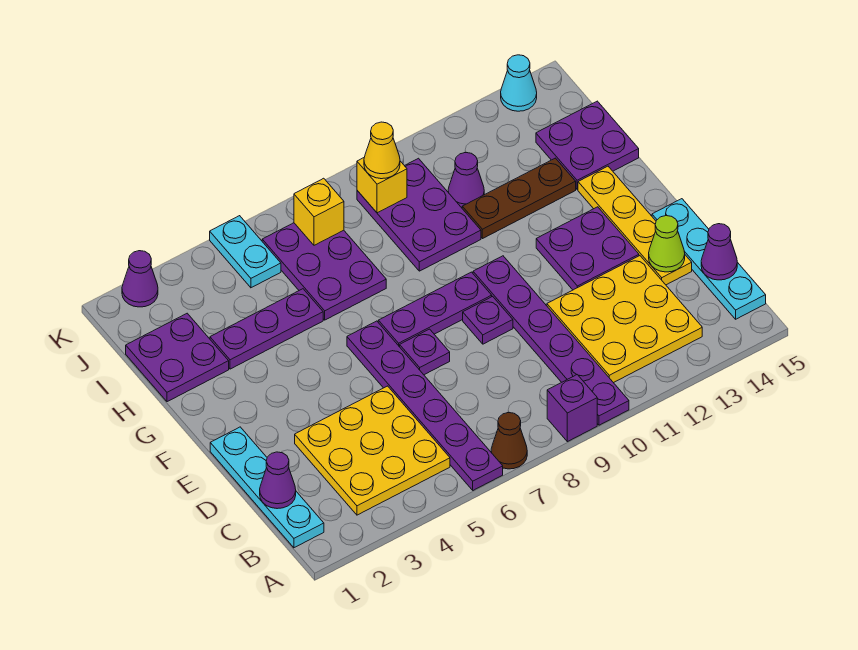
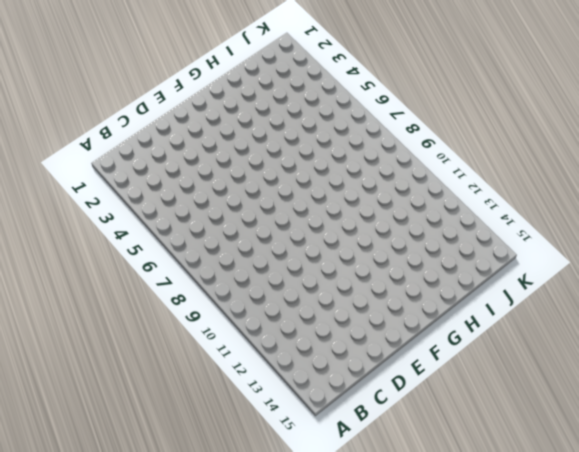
none -> purple 1x6 plate [347,321,503,490]
none -> brown 1x1 cone [491,412,527,469]
none -> purple 1x1 brick [547,375,597,442]

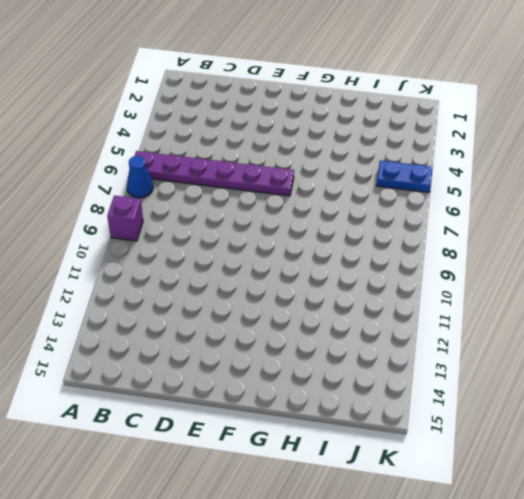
blue 1x1 cone [127,156,153,198] -> brown 1x1 cone [491,412,527,469]
blue 1x2 plate [376,161,433,193] -> cyan 1x2 plate [210,216,281,288]
none -> purple 1x6 plate [473,256,629,425]
none -> cyan 1x4 plate [210,427,324,548]
none -> yellow 3x3 plate [295,386,450,515]

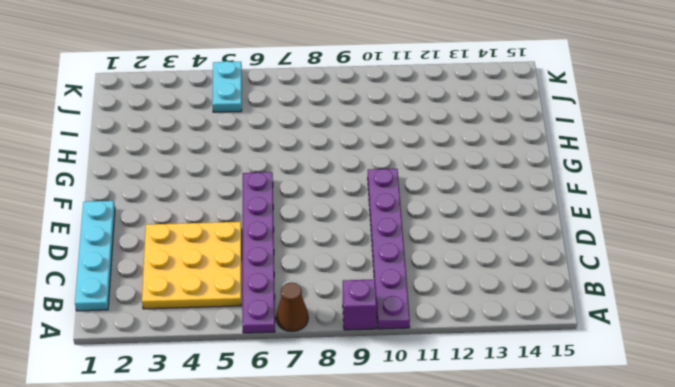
none -> yellow 3x3 plate [547,256,702,383]
none -> cyan 1x4 plate [652,199,766,319]
none -> yellow 1x4 plate [578,166,692,285]

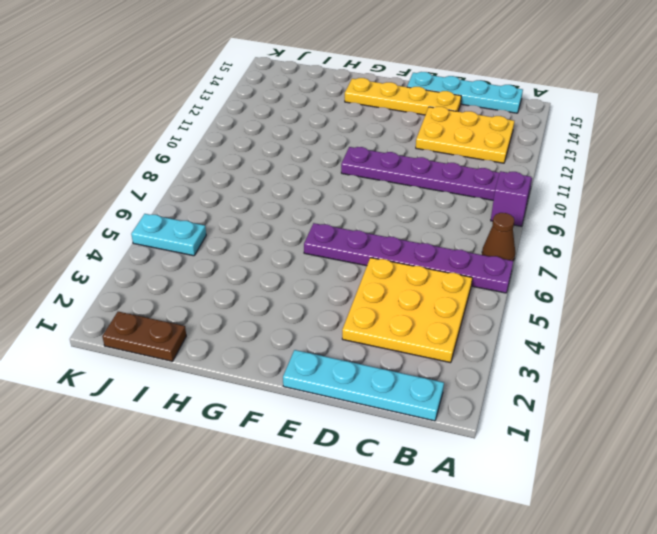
yellow 2x3 plate [416,107,514,163] -> yellow 3x3 plate [547,256,702,383]
brown 1x2 plate [102,312,186,361] -> purple 2x2 plate [126,313,229,402]
none -> purple 1x1 plate [400,329,450,375]
none -> purple 1x1 plate [463,296,513,344]
none -> purple 2x2 plate [536,207,639,290]

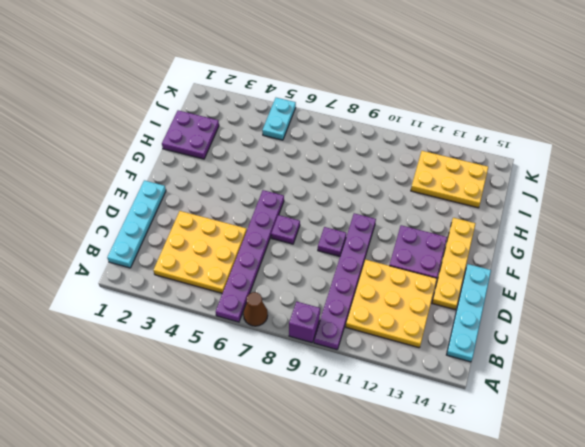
yellow 2x3 plate [411,151,488,208] -> purple 2x2 plate [536,101,639,190]
none -> purple 1x3 plate [378,272,492,347]
none -> purple 1x3 plate [210,289,323,369]
none -> purple 2x3 plate [262,223,386,320]

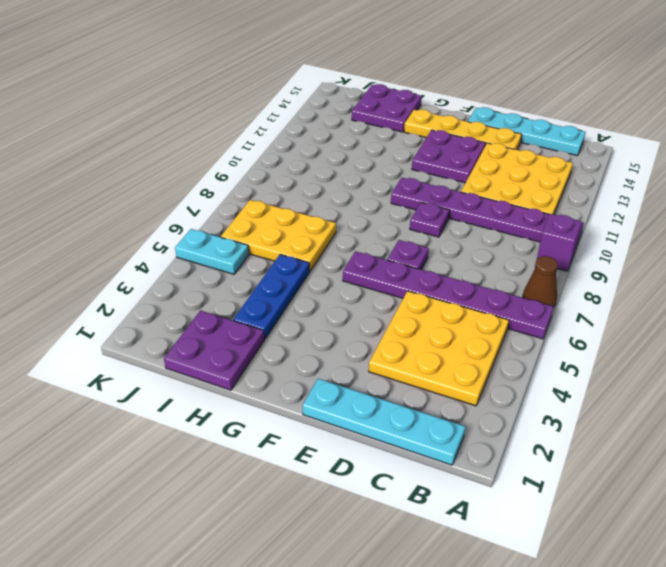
blue 1x3 plate [233,254,309,339] -> purple 1x3 plate [210,289,323,369]
yellow 2x3 plate [221,200,336,271] -> purple 2x3 plate [262,223,386,320]
none -> purple 1x3 plate [378,272,492,347]
none -> purple 2x3 plate [357,158,481,271]
none -> brown 1x3 plate [462,158,576,239]

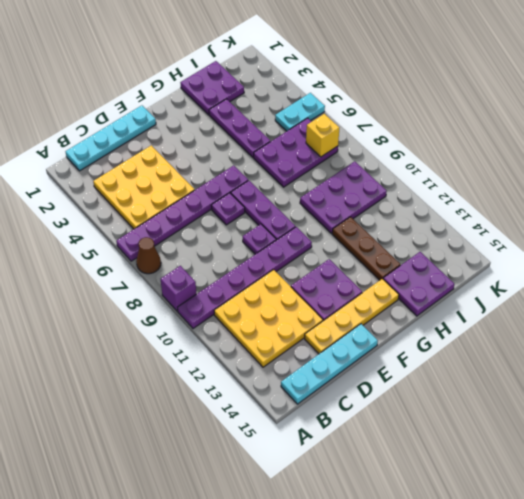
none -> purple 1x1 cone [448,152,484,208]
none -> purple 1x1 cone [122,251,158,307]
none -> cyan 1x1 cone [501,55,537,111]

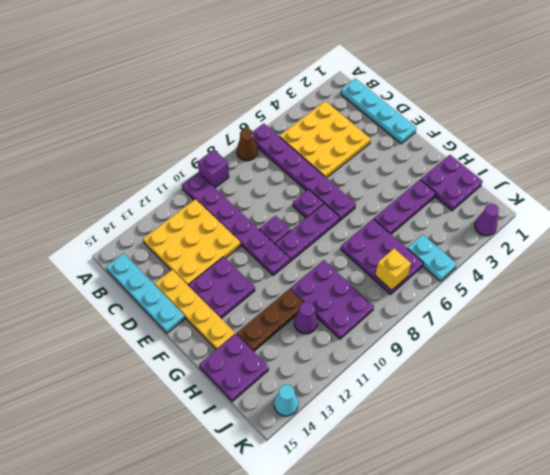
none -> purple 1x1 cone [260,452,296,509]
none -> purple 1x1 cone [701,224,737,280]
none -> lime 1x1 cone [649,216,685,272]

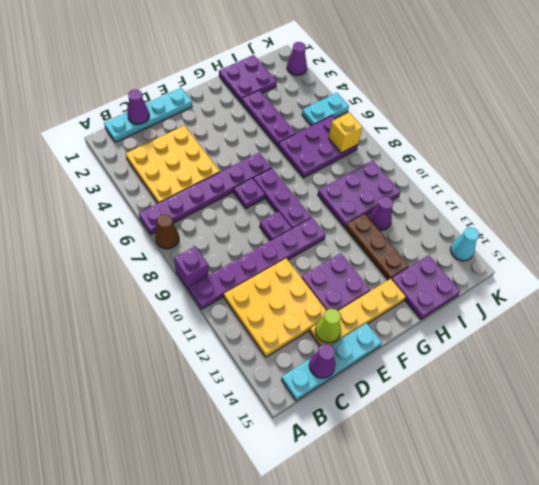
none -> yellow 1x1 brick [357,158,407,213]
none -> yellow 1x1 cone [364,122,400,179]

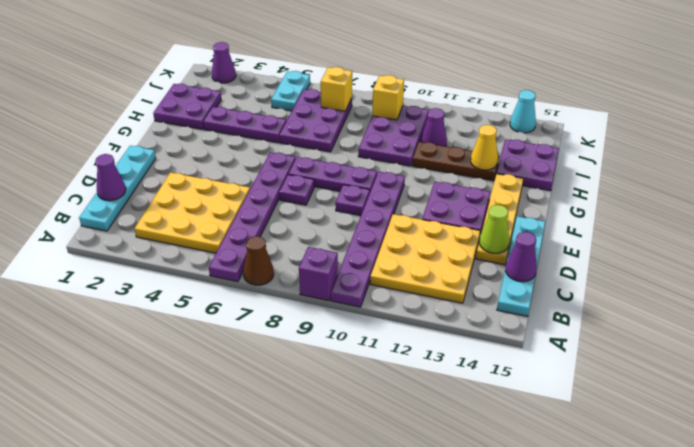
yellow 1x1 cone [471,125,498,170] -> yellow 1x1 cone moved to [364,122,400,179]

